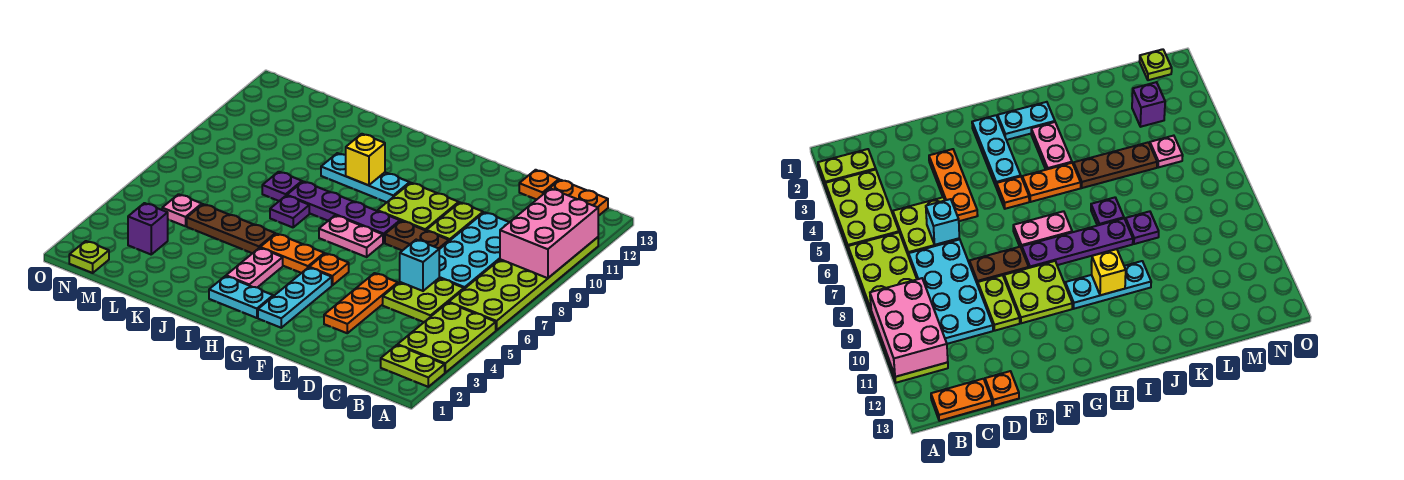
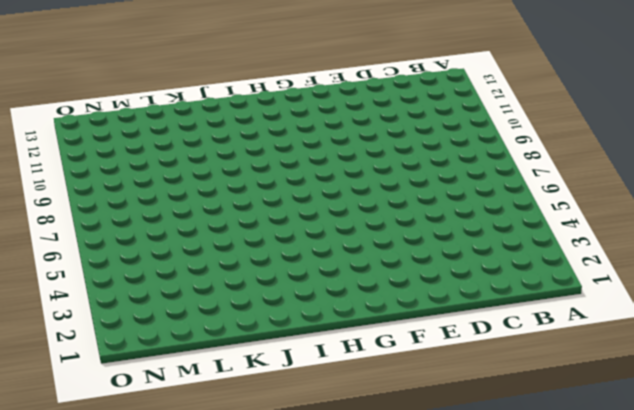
none -> lime 1x2 plate [381,345,445,387]
none -> lime 2x3 plate [398,303,496,373]
none -> lime 2x6 plate [449,237,598,330]

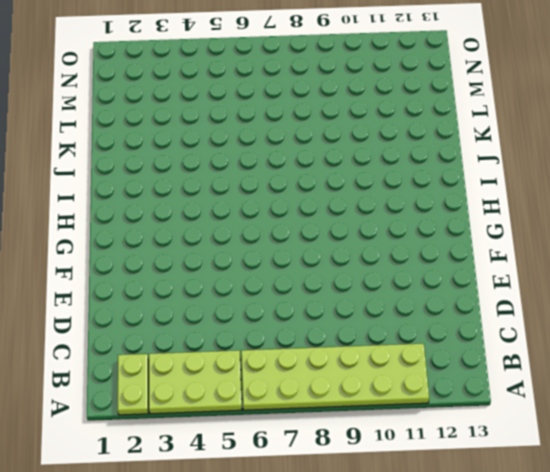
none -> orange 1x2 plate [544,180,608,216]
none -> lime 2x2 plate [383,278,464,322]
none -> cyan 2x4 plate [439,212,509,289]

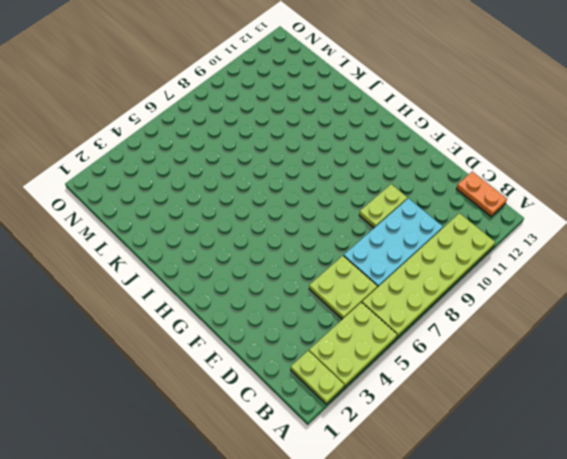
none -> orange 1x1 plate [519,170,559,200]
none -> orange 1x3 plate [324,273,398,333]
none -> brown 1x2 plate [385,221,449,251]

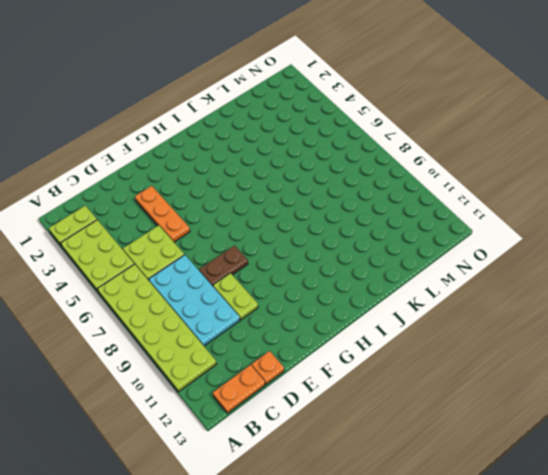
none -> lime 2x2 plate [378,183,459,231]
none -> cyan 1x3 plate [258,268,332,328]
none -> orange 1x1 plate [309,253,349,285]

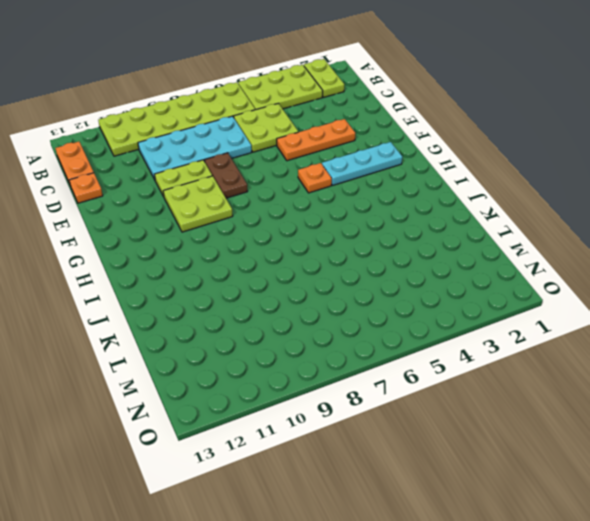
none -> pink 1x2 plate [319,215,383,257]
none -> purple 1x4 plate [287,181,400,243]
none -> cyan 1x2 plate [209,276,273,318]

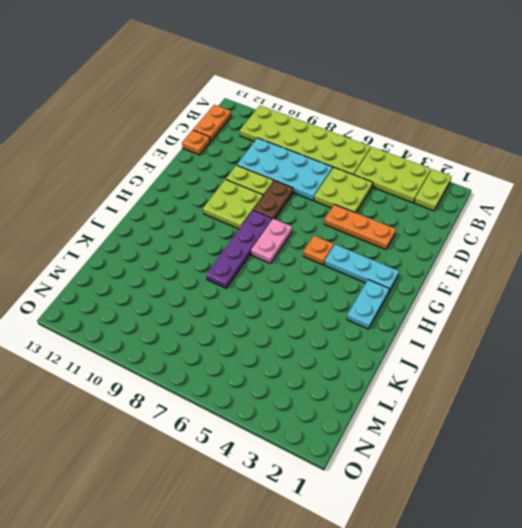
none -> orange 1x2 plate [260,234,324,273]
none -> cyan 1x3 plate [321,153,410,202]
none -> pink 1x2 plate [226,248,283,287]

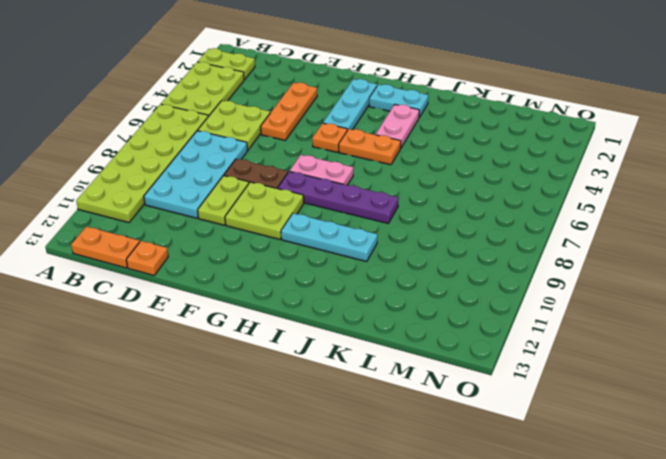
none -> brown 1x3 plate [187,204,275,253]
none -> purple 1x1 plate [270,196,309,227]
none -> purple 1x1 plate [262,172,302,201]

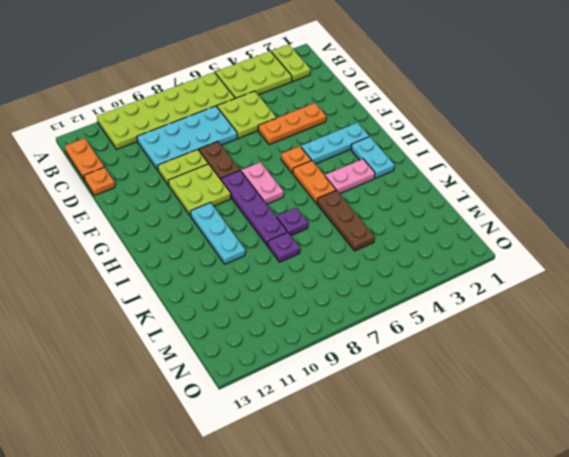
none -> purple 1x1 brick [128,203,168,254]
none -> pink 1x1 plate [162,194,202,226]
none -> lime 1x1 plate [69,241,109,273]

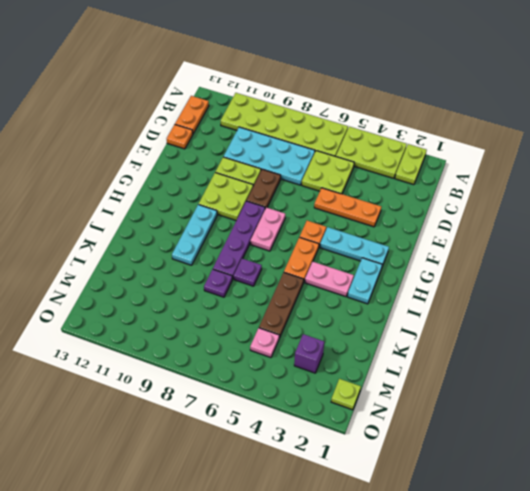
none -> pink 2x3 brick [500,189,598,278]
none -> cyan 1x1 brick [400,240,439,291]
none -> yellow 1x1 brick [346,134,385,185]

